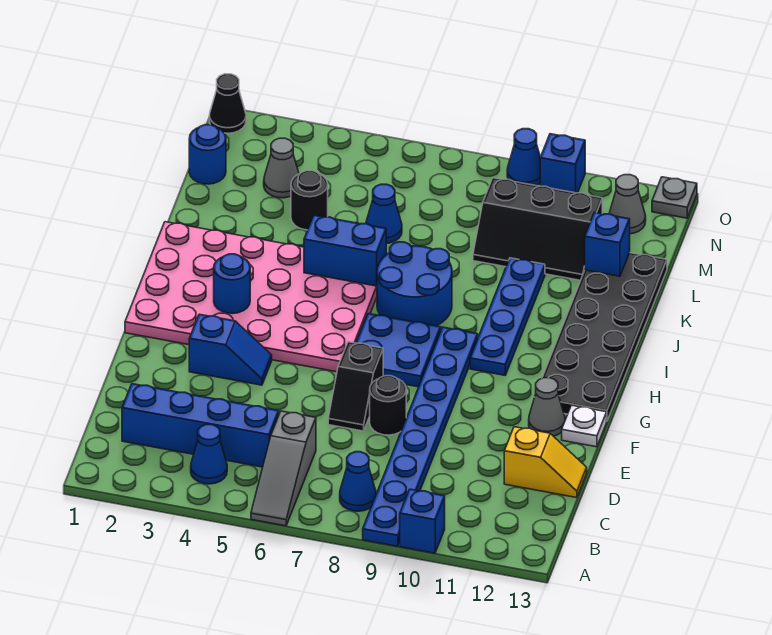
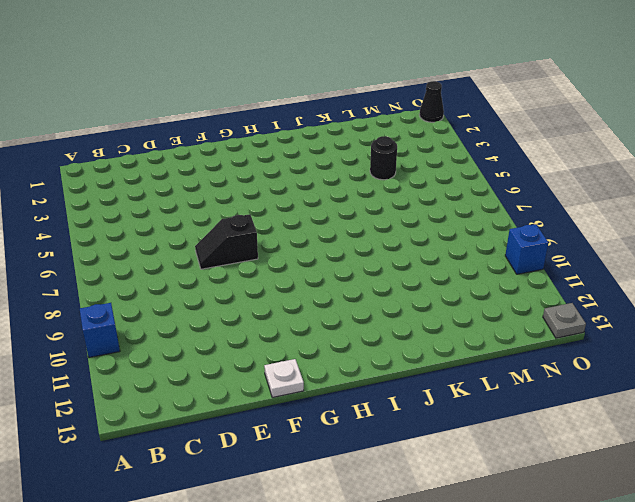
none -> grey 1x3 slope [251,411,316,526]
none -> blue 1x8 plate [363,327,478,546]
none -> blue 1x1 cone [191,424,227,484]
none -> blue 1x1 cone [340,452,376,511]

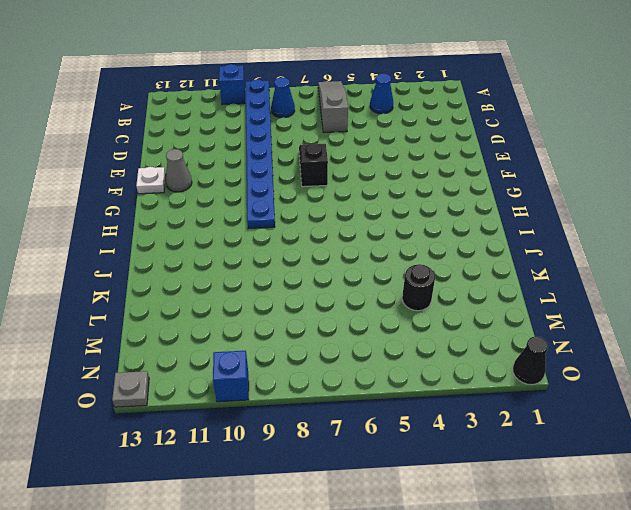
none -> blue 1x4 brick [122,384,279,467]
none -> yellow 1x2 slope [504,427,587,498]
none -> black 1x1 round brick [370,376,406,435]
none -> blue 1x2 slope [189,314,272,385]

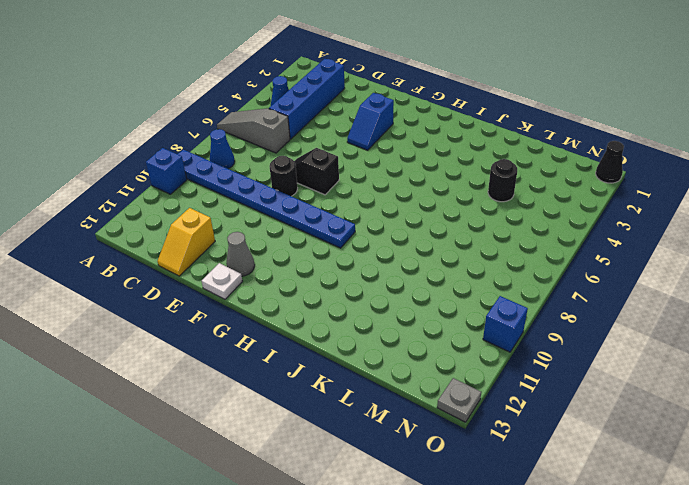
none -> pink 4x6 plate [125,222,377,372]
none -> blue 2x2 plate [356,314,441,387]
none -> black 2x6 plate [542,253,667,421]
none -> blue 1x4 plate [470,258,545,375]

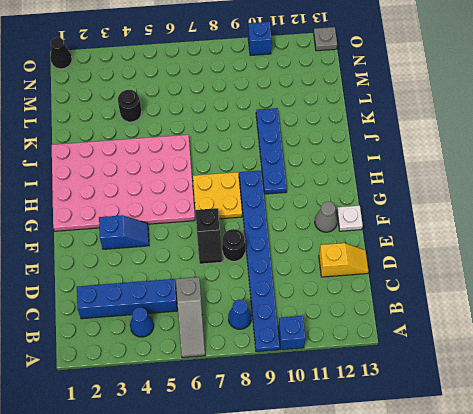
yellow 2x2 plate [193,172,242,219] -> blue 2x2 plate [356,314,441,387]
none -> black 2x6 plate [542,253,667,421]
none -> blue 2x2 round brick [377,242,452,326]
none -> blue 1x1 cone [366,184,402,244]
none -> black 2x3 slope [473,178,602,280]

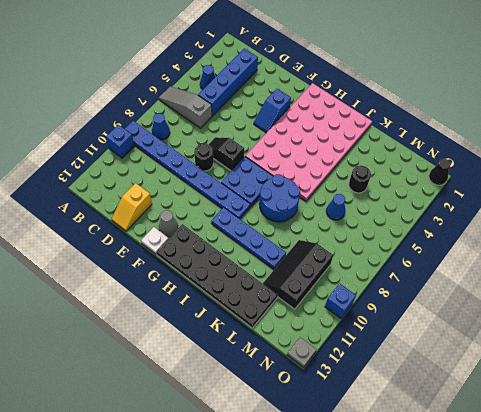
none -> blue 1x1 round brick [189,125,226,184]
none -> grey 1x1 cone [264,138,299,198]
none -> grey 1x1 cone [609,175,646,234]
none -> blue 1x1 cone [507,129,540,186]

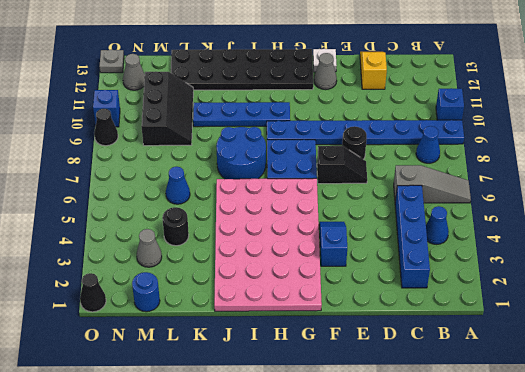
black 1x1 cone [94,109,118,146] -> blue 1x1 cone [507,129,540,186]
none -> blue 1x1 round brick [214,254,250,314]
none -> blue 1x2 brick [304,215,386,286]
none -> blue 1x1 brick [585,212,630,276]

